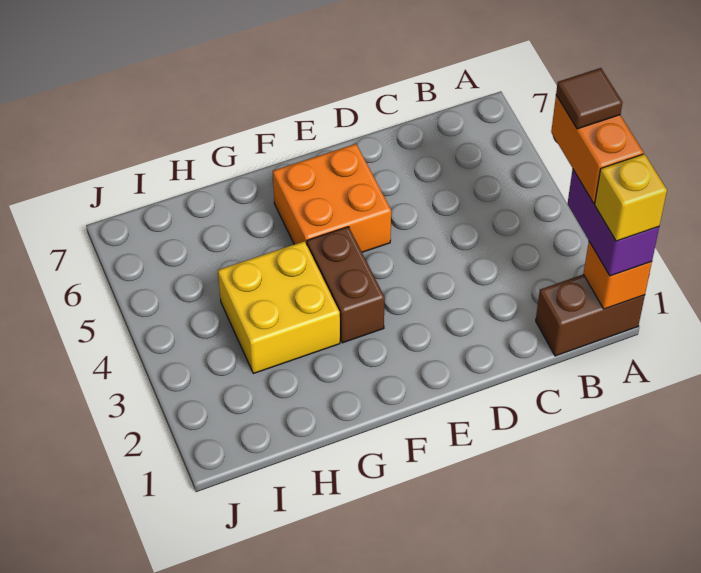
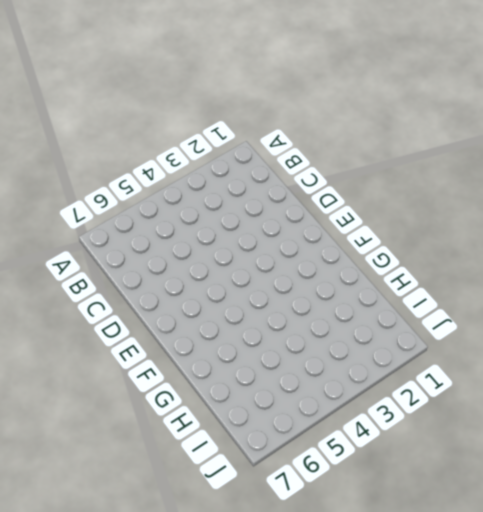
none -> brown 1x2 brick [536,274,645,356]
none -> orange 2x2 brick [273,144,391,252]

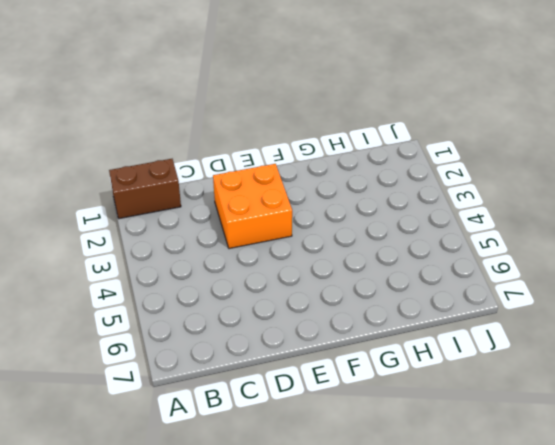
orange 2x2 brick [213,164,292,249] -> orange 2x2 brick moved to [273,144,391,252]
none -> brown 1x2 brick [307,227,385,343]
none -> yellow 2x2 brick [218,241,340,374]

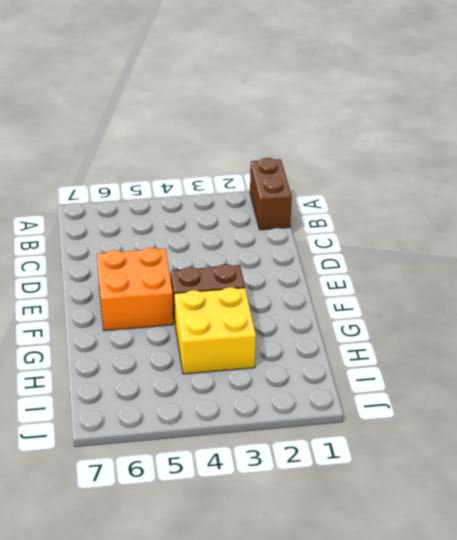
none -> orange 1x1 brick [583,242,652,309]
none -> purple 1x2 brick [567,169,659,276]

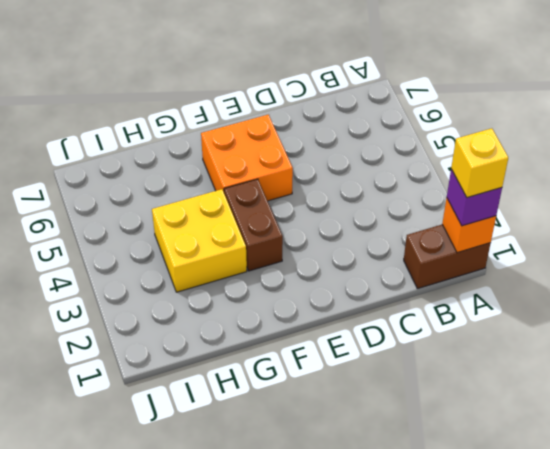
purple 1x1 brick [447,169,502,226] -> purple 1x2 brick [567,169,659,276]
none -> orange 1x2 brick [551,95,643,203]
none -> brown 1x1 tile [556,68,623,129]

